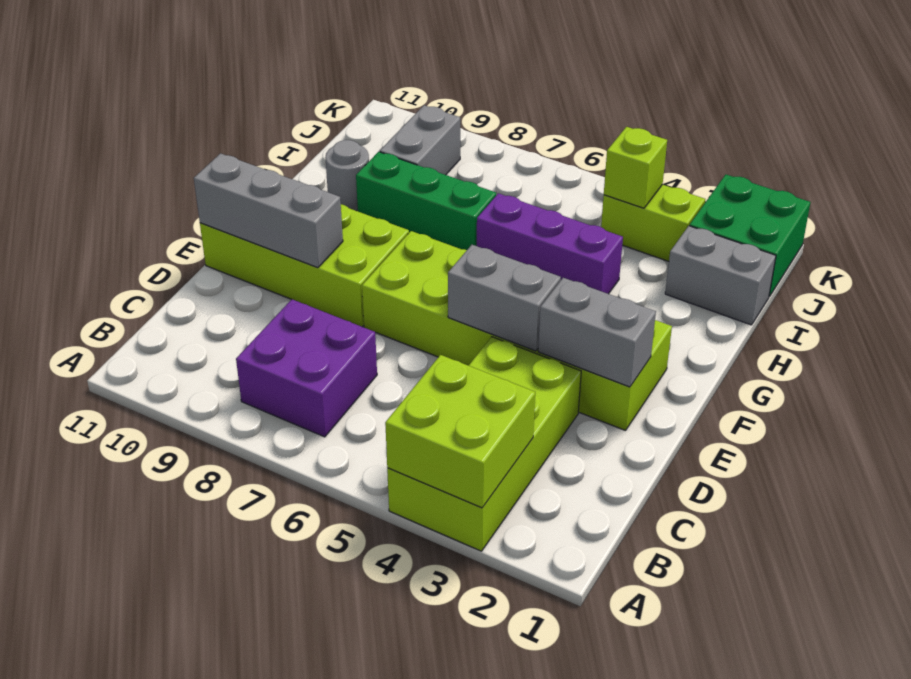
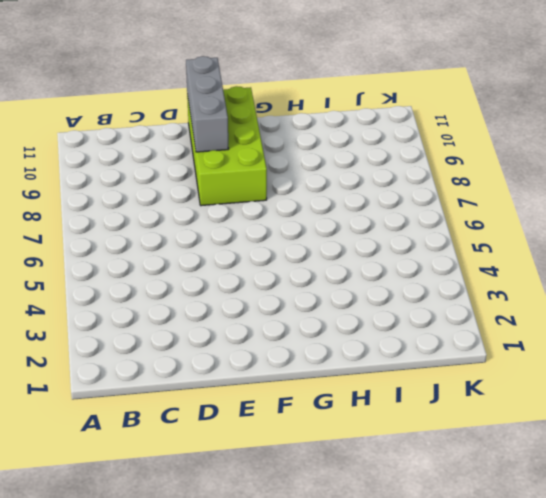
none -> lime 2x4 brick [387,337,581,551]
none -> purple 2x2 brick [236,299,377,437]
none -> lime 2x6 brick [362,231,672,431]

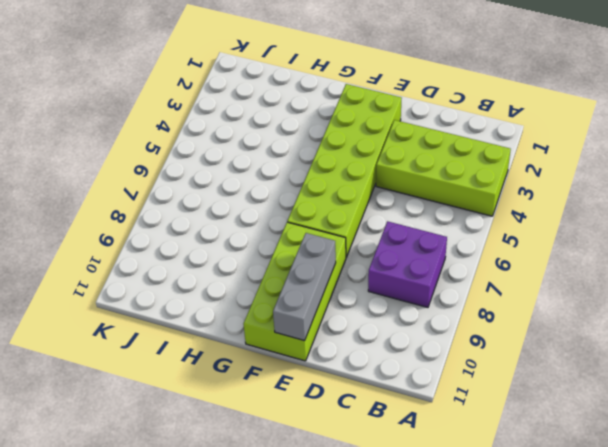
none -> purple 1x3 brick [477,193,623,294]
none -> green 1x3 brick [356,152,496,250]
none -> grey 1x1 round brick [325,140,369,211]

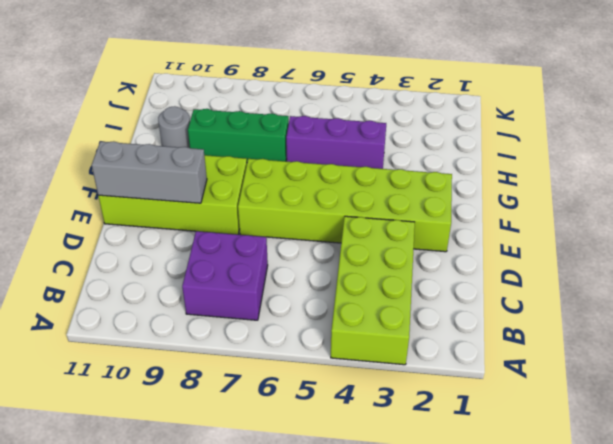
none -> grey 1x2 brick [665,226,776,325]
none -> grey 1x2 brick [380,105,460,175]
none -> green 2x2 brick [689,175,810,297]

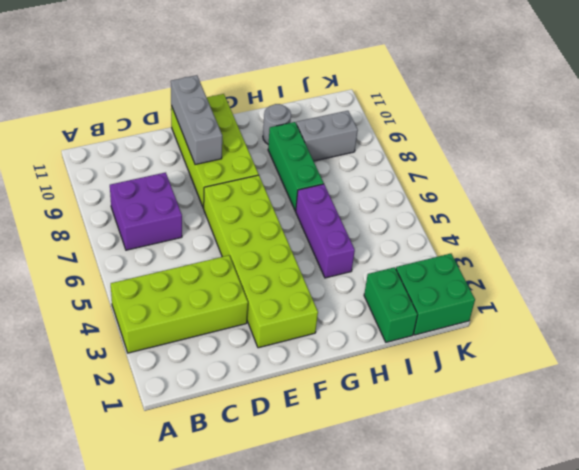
green 1x2 brick [364,267,418,342] -> grey 1x2 brick [665,226,776,325]
none -> lime 1x2 brick [601,185,705,261]
none -> lime 2x2 brick [385,355,535,508]
none -> grey 1x2 brick [538,278,656,387]

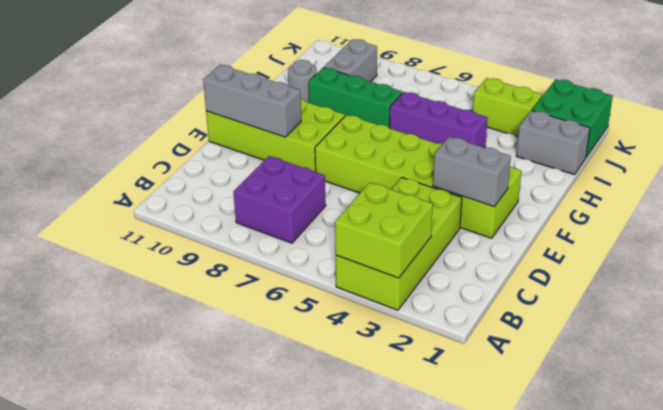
none -> grey 1x2 brick [448,245,561,351]
none -> lime 1x1 brick [604,127,667,208]

